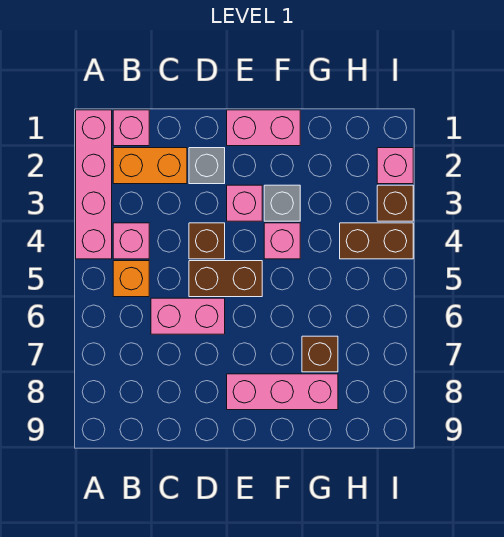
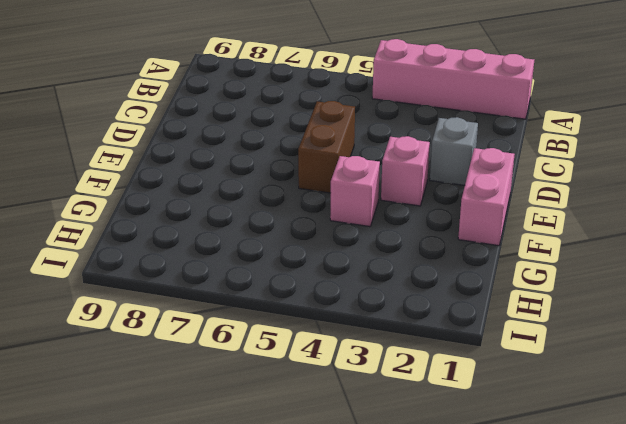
none -> pink 1x1 brick [113,110,149,146]
none -> orange 1x2 brick [113,148,187,184]
none -> pink 1x1 brick [113,223,149,259]

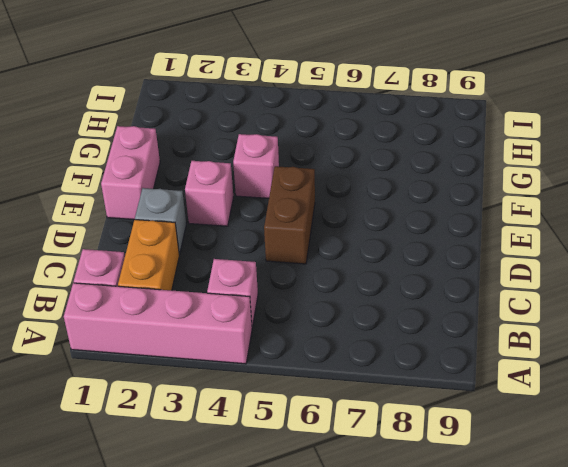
none -> orange 1x1 brick [113,261,149,297]
none -> pink 1x2 brick [151,298,225,334]
none -> brown 1x1 brick [189,223,225,259]

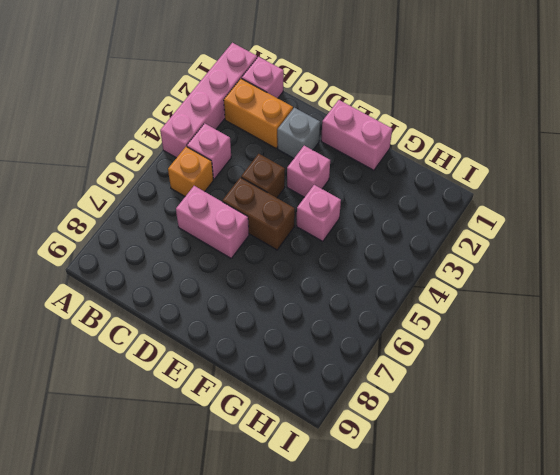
none -> pink 1x3 brick [227,374,338,410]
none -> grey 1x1 brick [264,185,300,221]
none -> brown 1x1 brick [302,336,338,372]

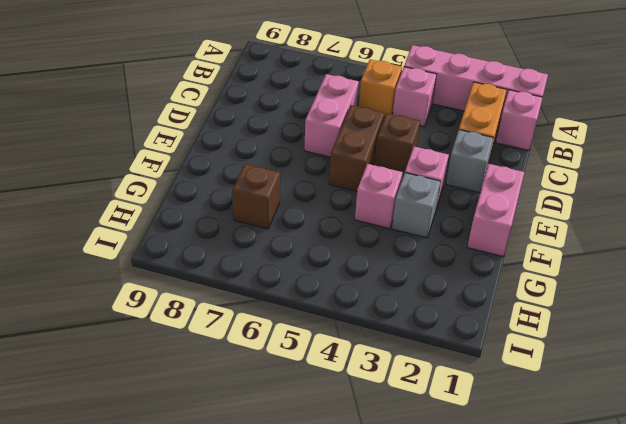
none -> pink 1x3 brick [227,374,338,410]
none -> brown 1x2 brick [340,223,413,259]
none -> pink 1x1 brick [377,148,413,184]

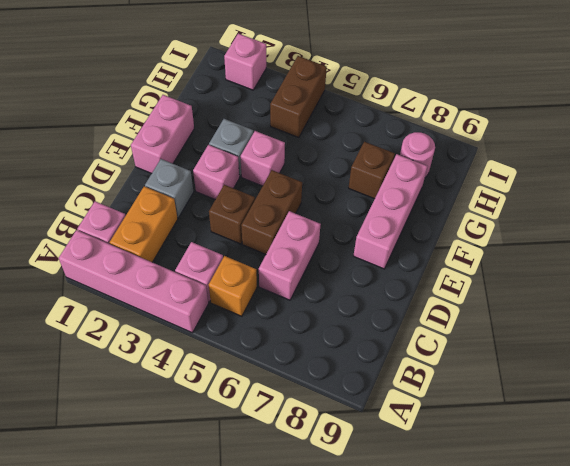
pink 1x1 round brick [400,132,435,178] -> none
none -> brown 1x1 brick [377,185,413,221]

